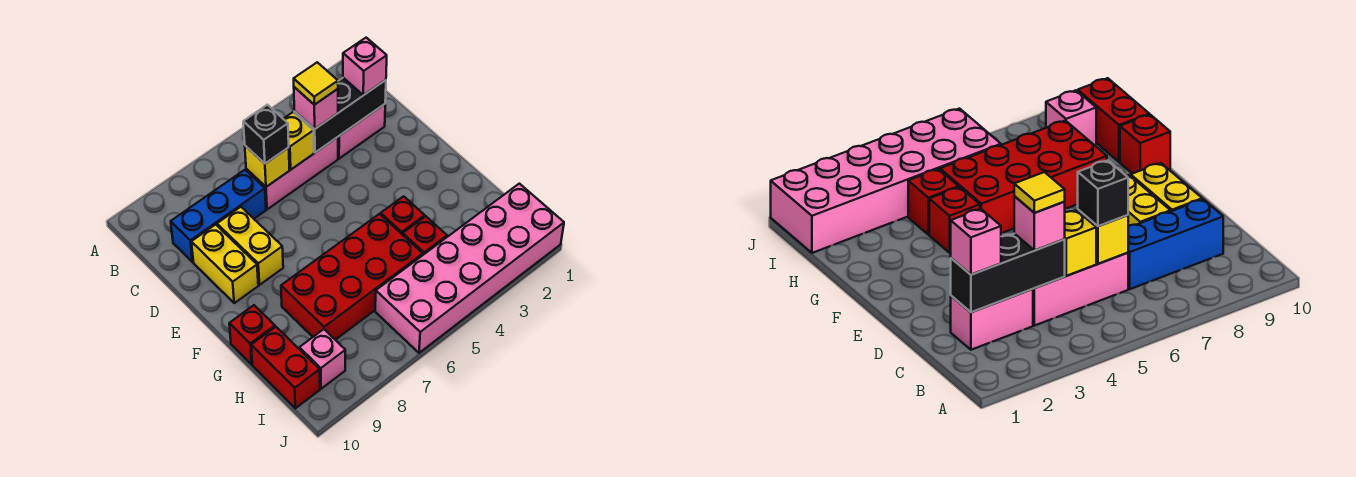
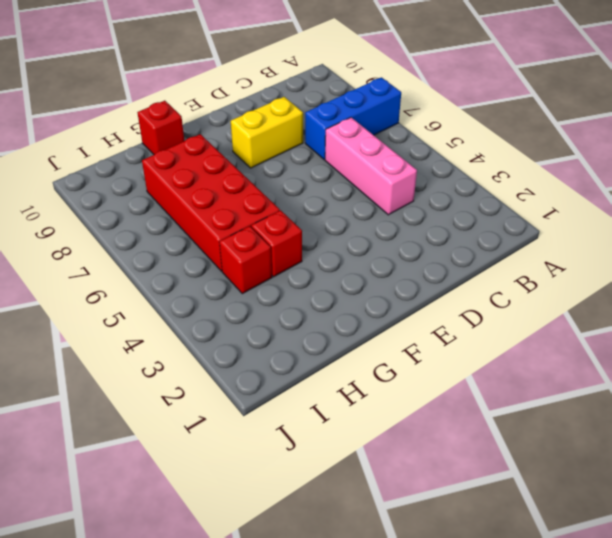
blue 1x3 brick [305,77,401,159] -> blue 1x3 brick turned to [171,170,266,262]
none -> pink 1x2 brick [338,104,385,159]
none -> yellow 1x2 brick [191,225,258,303]
none -> red 1x2 brick [251,327,320,408]

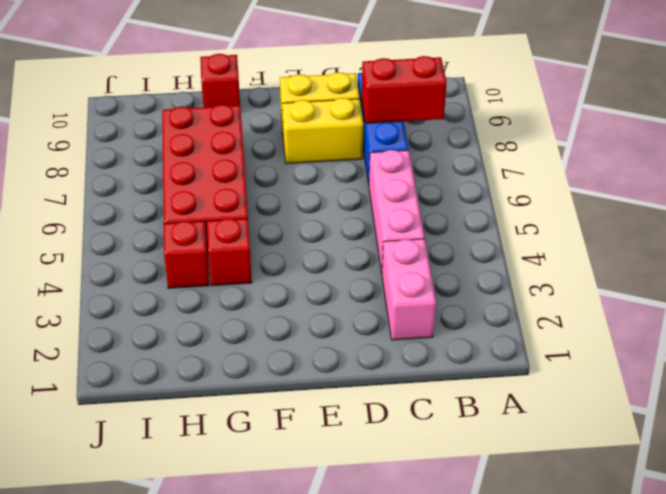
red 1x2 brick [362,56,447,123] -> red 1x2 brick moved to [251,327,320,408]
none -> pink 2x6 brick [375,184,564,353]
none -> pink 1x1 brick [299,329,345,389]
none -> black 1x3 brick [294,78,386,153]

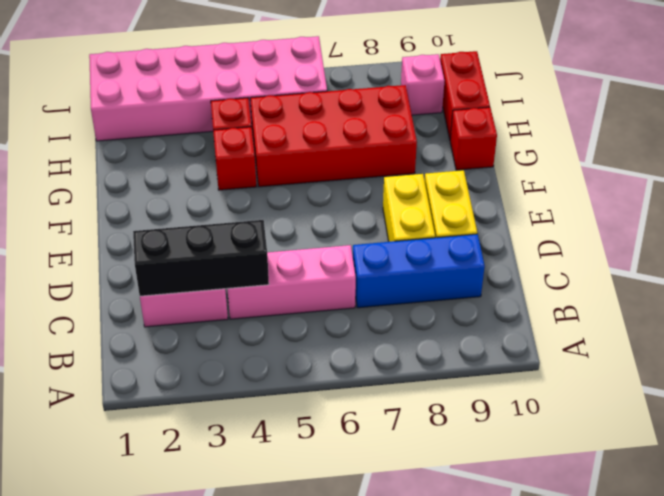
none -> yellow 1x1 brick [284,112,314,169]
none -> yellow 1x1 brick [245,146,290,187]
none -> pink 1x1 brick [343,38,387,95]

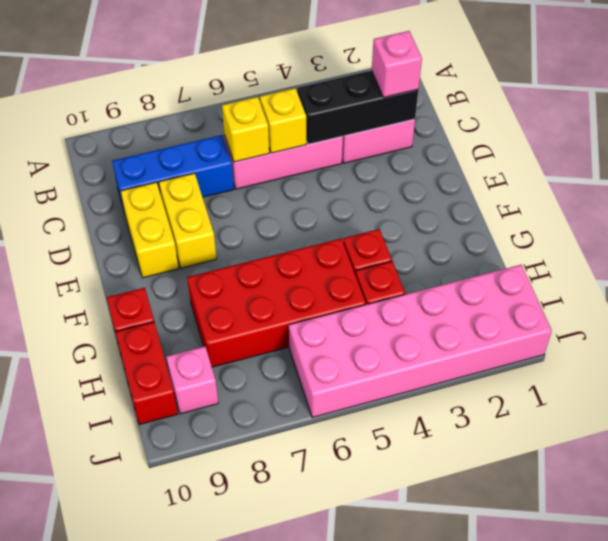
none -> pink 1x1 brick [294,87,338,129]
none -> black 1x1 brick [243,105,289,163]
none -> yellow 1x1 tile [294,62,338,105]

